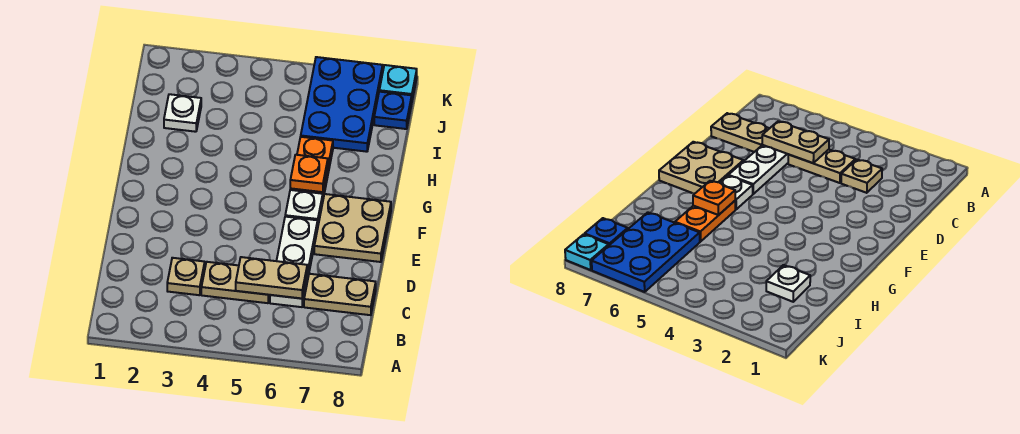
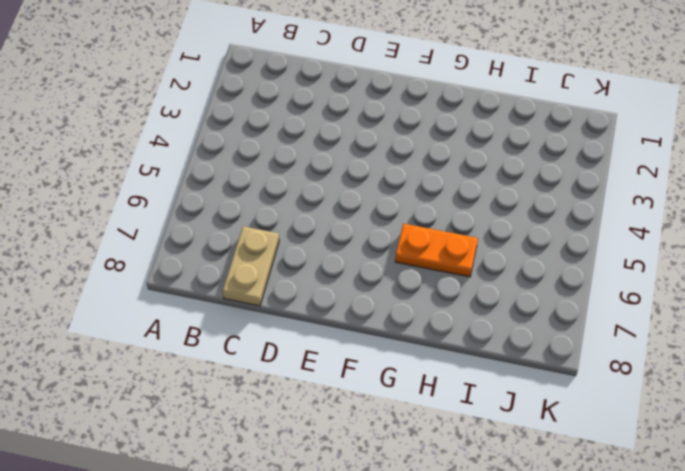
none -> tan 1x1 plate [167,258,205,295]
none -> tan 1x2 plate [201,262,270,303]
none -> white 1x3 plate [270,217,318,307]

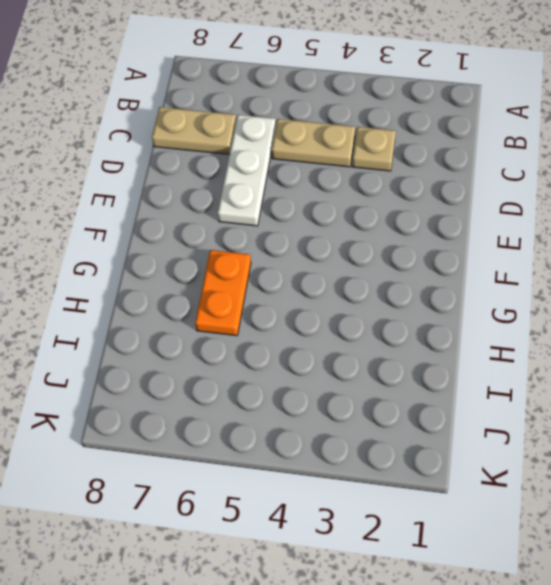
none -> tan 2x2 plate [314,194,391,262]
none -> white 1x1 plate [285,190,323,224]
none -> white 1x1 plate [164,94,201,132]

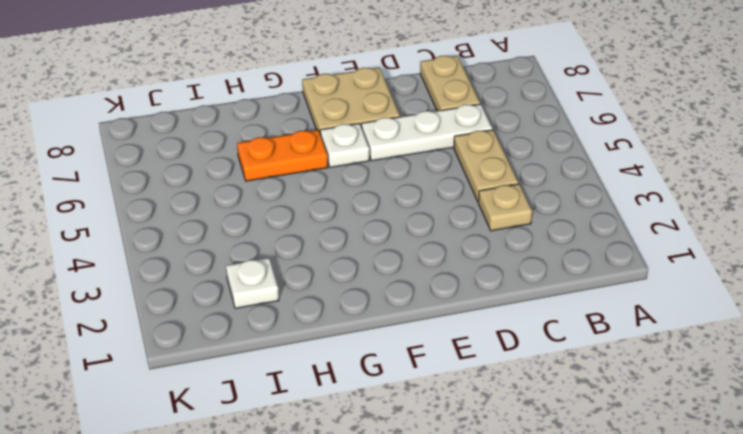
none -> blue 2x3 plate [301,57,383,152]
none -> blue 1x1 plate [374,92,412,129]
none -> cyan 1x1 plate [379,65,417,100]

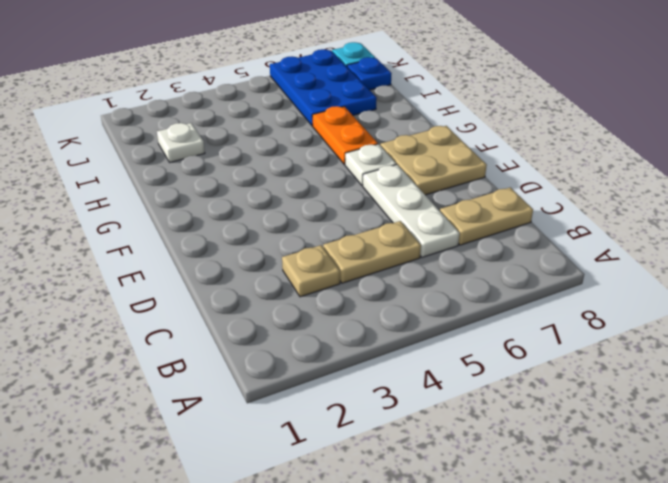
none -> tan 1x2 plate [236,257,307,298]
none -> orange 1x1 plate [290,155,328,192]

